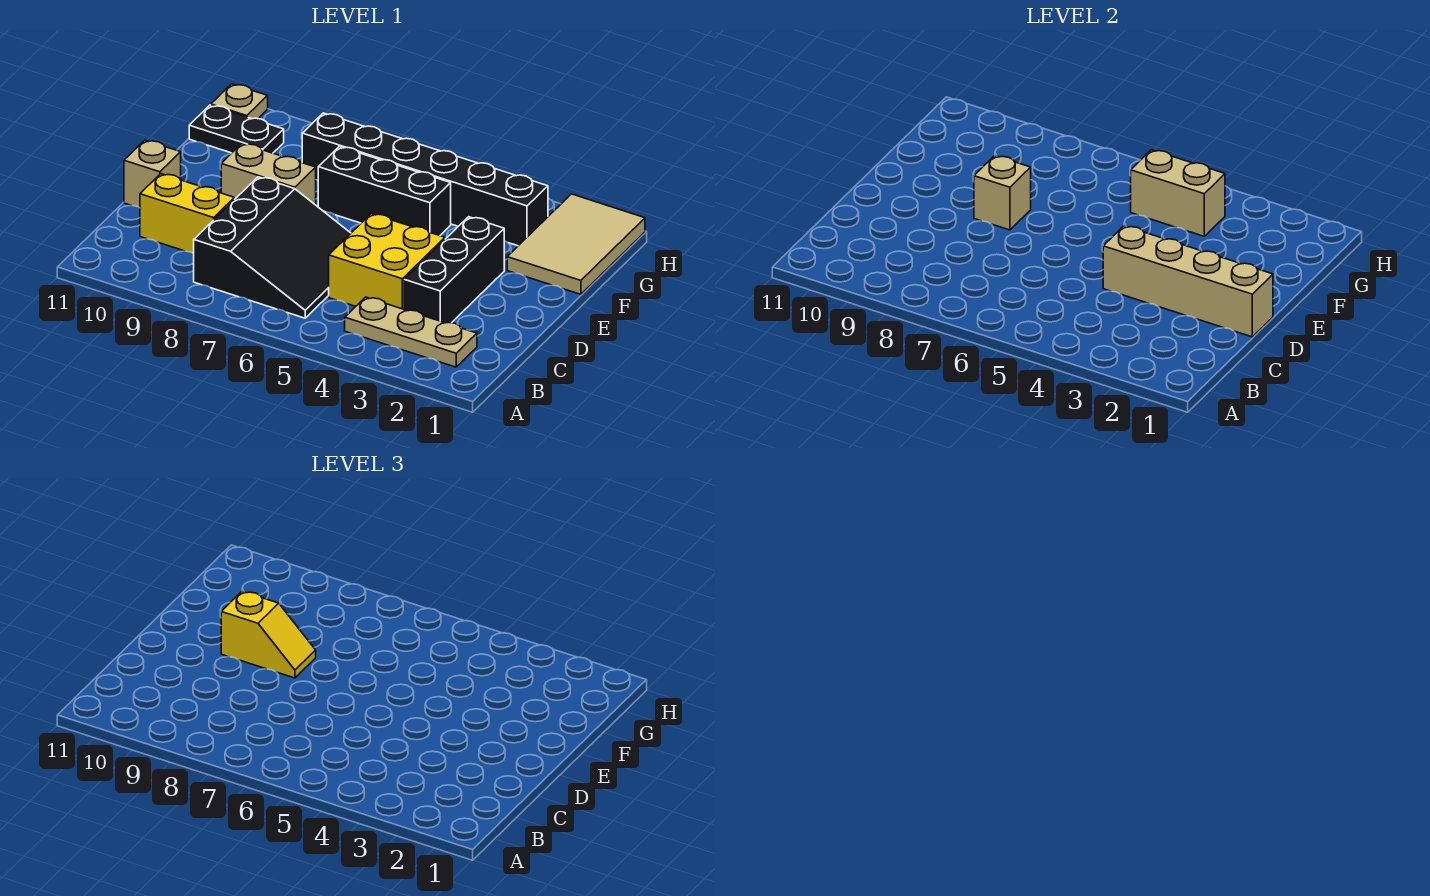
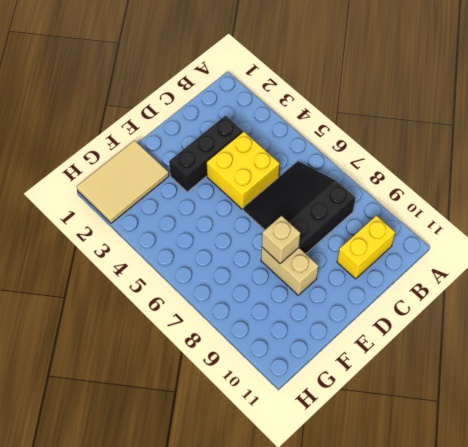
yellow 1x2 brick [337,216,395,279] -> yellow 1x2 brick turned to [140,174,234,254]
none -> tan 1x3 plate [345,297,477,367]
none -> tan 1x1 brick [124,140,181,208]
none -> black 1x3 brick [318,147,451,236]

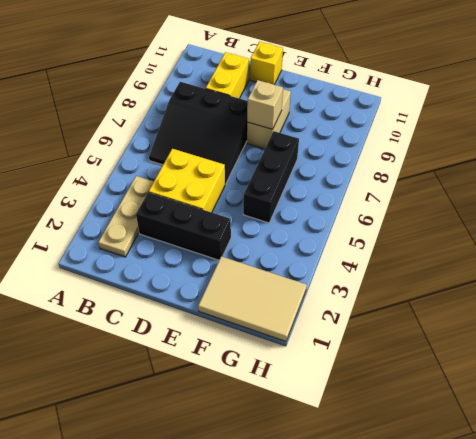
yellow 1x1 brick [250,42,283,85] -> tan 1x1 brick [124,140,181,208]
none -> black 1x6 brick [302,113,548,246]
none -> black 1x2 plate [189,105,284,153]
none -> tan 1x1 plate [211,84,268,119]

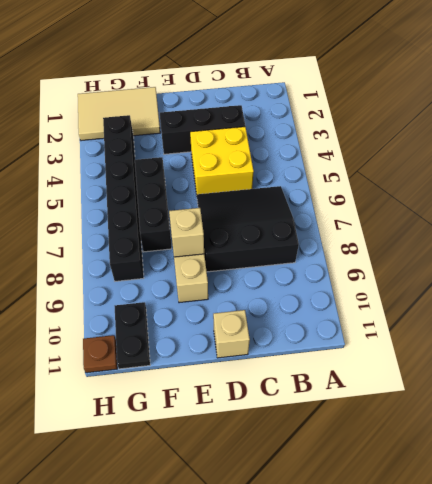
brown 1x1 plate [83,335,117,373] -> tan 1x1 plate [211,84,268,119]
none -> tan 1x3 plate [345,297,477,367]
none -> yellow 1x2 brick [140,174,234,254]
none -> tan 1x4 brick [1103,226,1273,337]

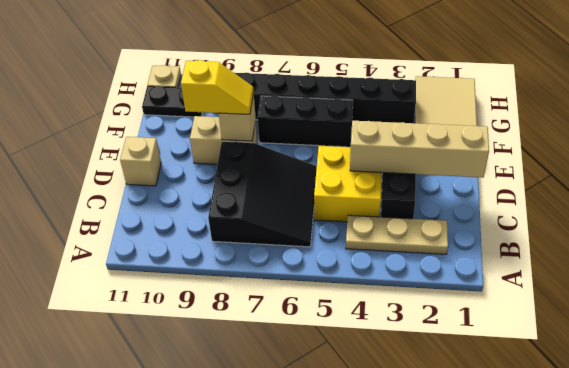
none -> yellow 1x2 brick [140,174,234,254]
none -> tan 1x2 brick [1131,150,1225,236]

